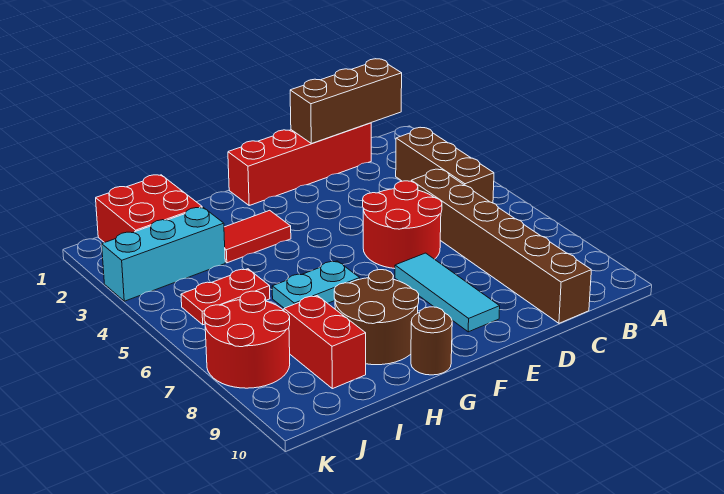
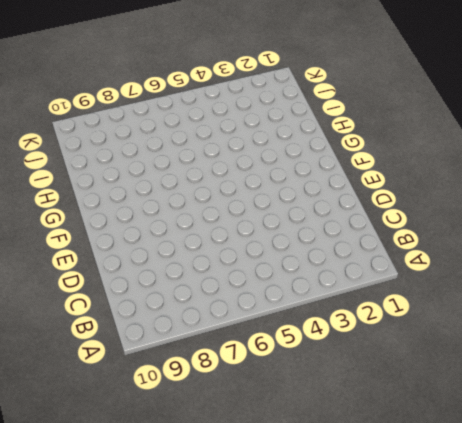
none -> brown 1x3 brick [396,127,494,203]
none -> red 1x4 brick [228,123,371,205]
none -> brown 1x6 brick [411,169,591,323]

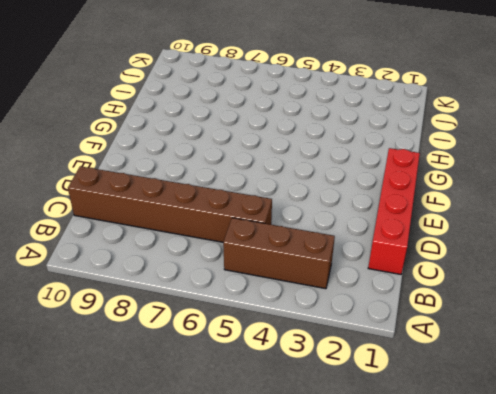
none -> red 2x2 round brick [363,181,442,268]
none -> cyan 1x3 tile [395,253,500,332]
none -> red 1x2 tile [224,210,291,263]

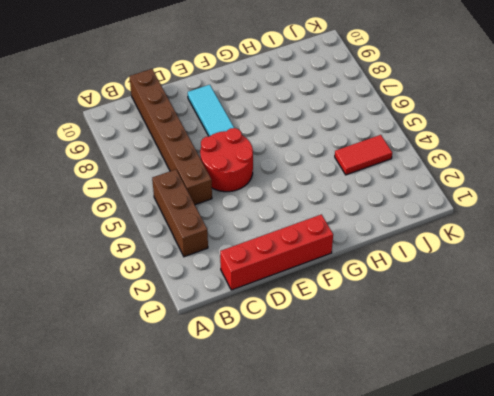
red 1x2 tile [335,135,392,175] -> red 1x2 tile moved to [224,210,291,263]
none -> cyan 1x2 plate [272,261,360,308]
none -> brown 2x2 round brick [334,270,419,365]
none -> brown 1x1 round brick [411,307,452,375]

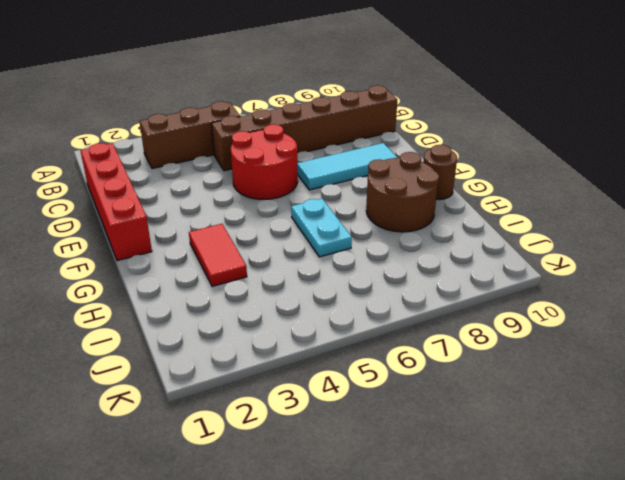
none -> red 2x2 brick [96,175,202,243]
none -> cyan 1x3 brick [102,207,225,301]
none -> red 1x2 plate [181,269,270,325]

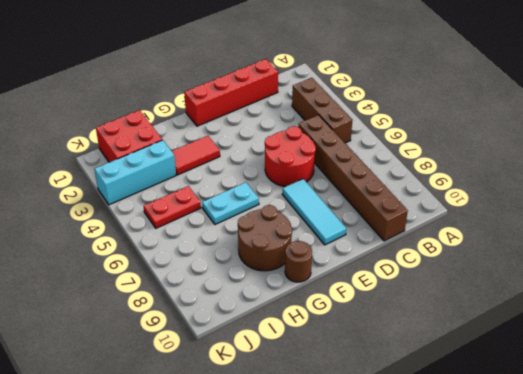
none -> red 1x2 brick [284,296,366,389]
none -> red 2x2 round brick [204,291,290,388]
none -> brown 1x3 brick [290,59,402,144]

